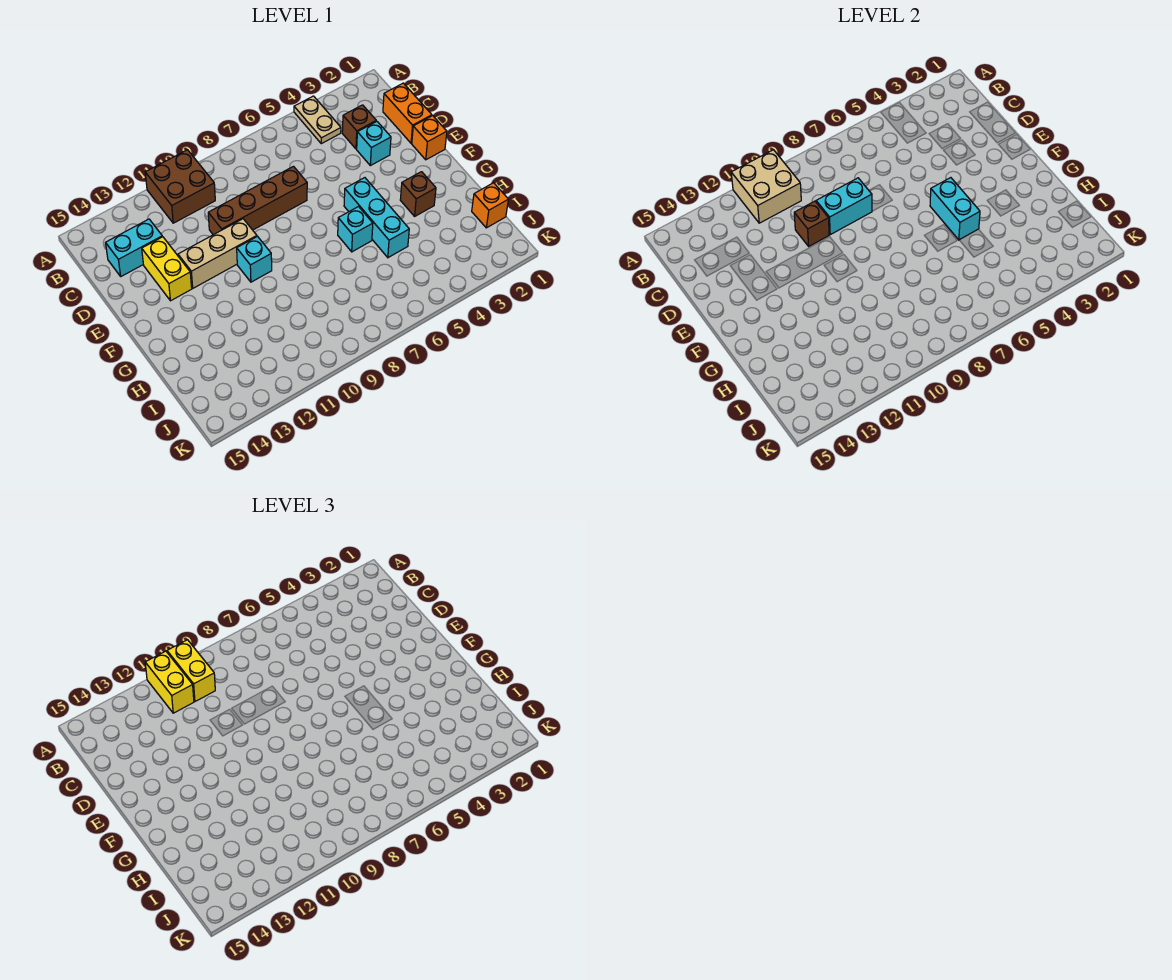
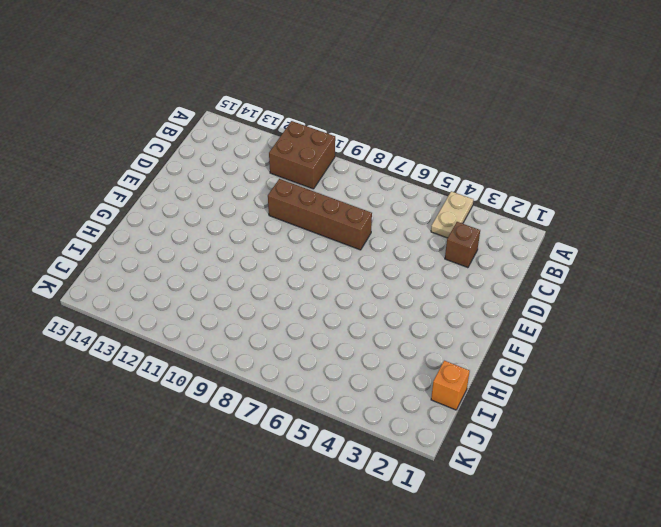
none -> orange 1x2 brick [383,83,432,143]
none -> cyan 1x2 brick [106,219,162,276]
none -> cyan 1x1 brick [357,121,391,166]

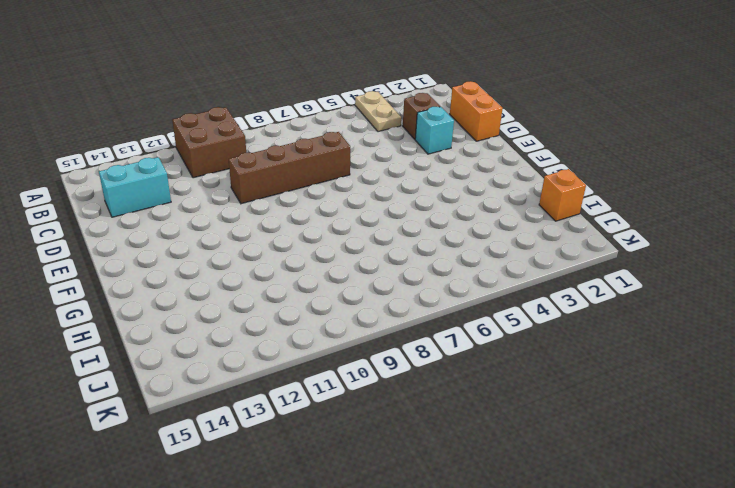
none -> yellow 1x2 brick [142,237,192,301]
none -> orange 1x1 brick [412,116,447,160]
none -> tan 1x3 brick [178,219,257,288]

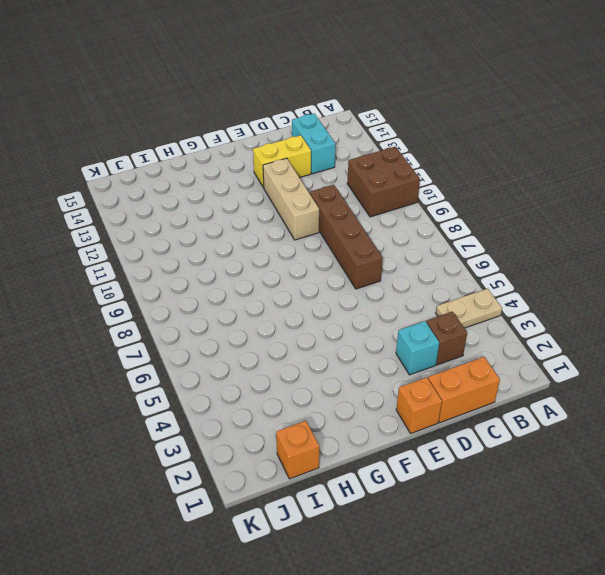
none -> cyan 1x3 brick [344,178,409,258]
none -> cyan 1x1 brick [237,237,272,282]
none -> brown 1x1 brick [400,172,436,216]

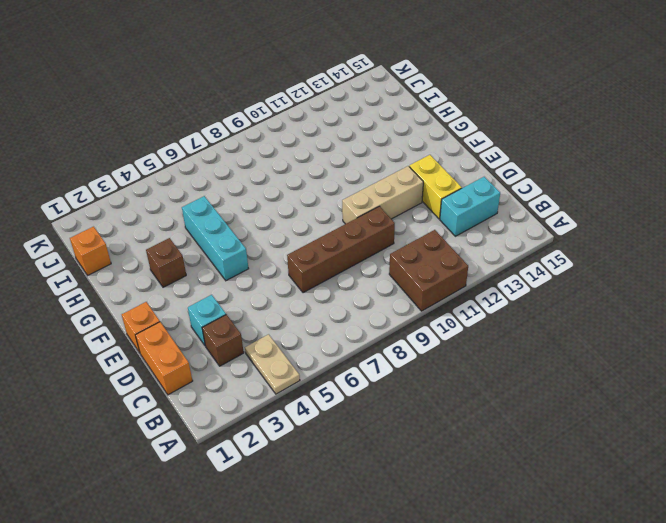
none -> cyan 1x1 brick [237,237,272,282]
none -> cyan 1x1 brick [338,207,373,252]
none -> tan 2x2 brick [731,150,801,223]

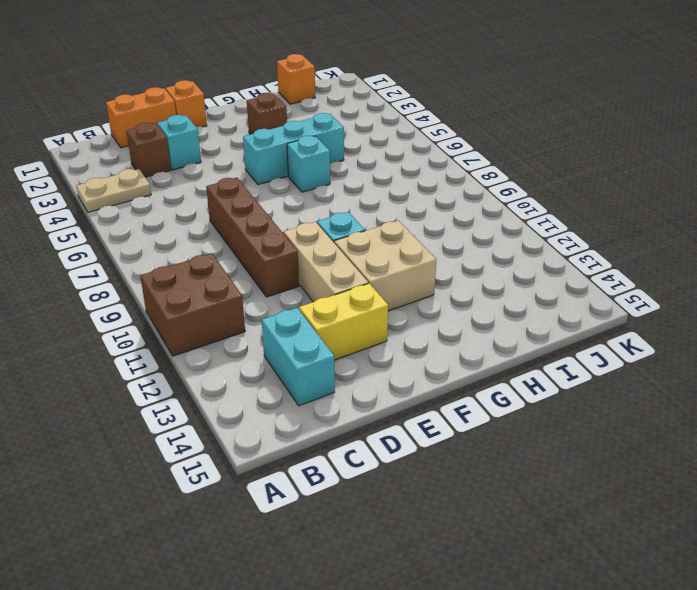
tan 2x2 brick [334,221,436,311] -> tan 2x2 brick moved to [731,150,801,223]
none -> cyan 1x2 brick [816,178,872,235]
none -> brown 1x1 brick [794,201,829,246]
none -> cyan 1x2 brick [930,178,980,240]

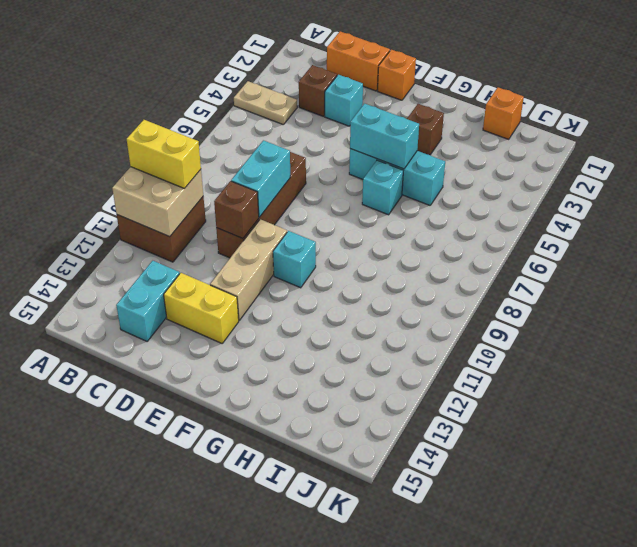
none -> yellow 1x2 brick [145,651,194,713]

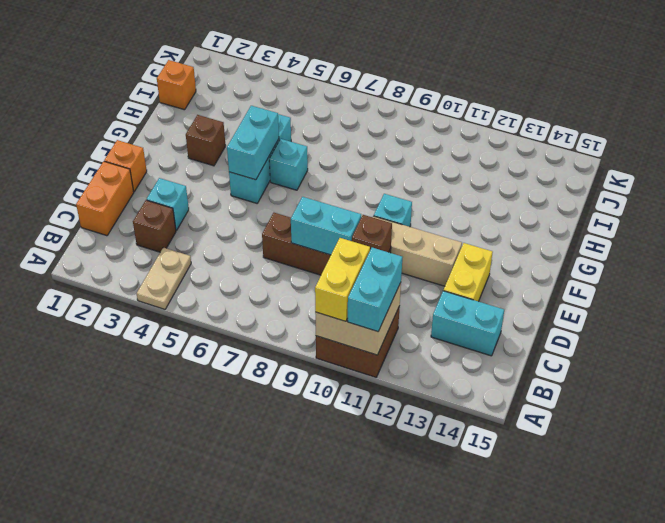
cyan 1x2 brick [348,248,403,332] -> yellow 1x2 brick [145,651,194,713]

